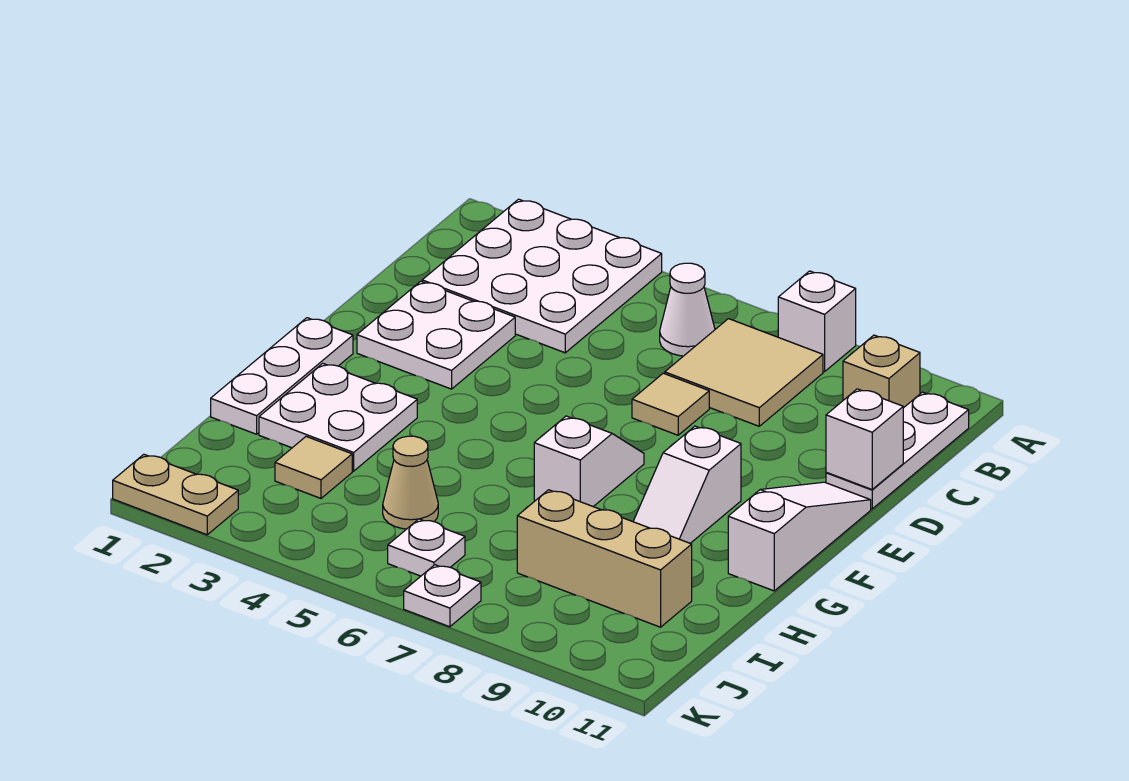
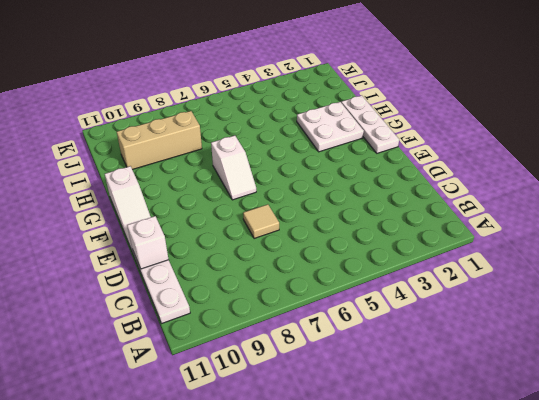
none -> white 3x3 plate [422,199,662,353]
none -> white 1x1 brick [778,271,856,372]
none -> white 1x1 cone [660,263,715,356]

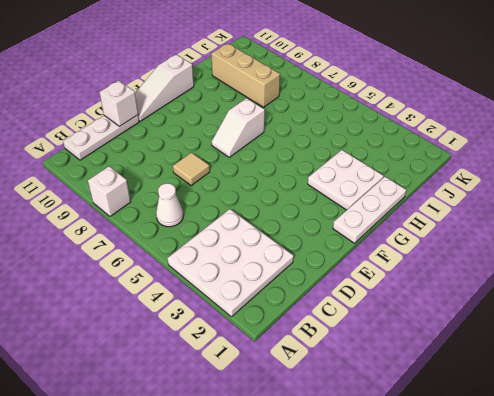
none -> tan 2x2 tile [665,319,823,426]
none -> tan 1x1 brick [843,335,920,408]
none -> white 2x2 plate [357,281,515,389]

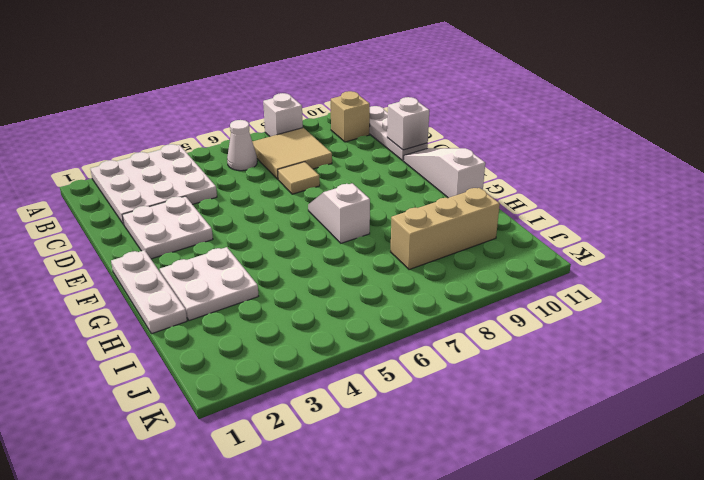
none -> white 1x2 slope [633,426,741,543]
none -> tan 1x1 tile [275,437,352,498]
none -> tan 1x1 cone [383,436,438,529]

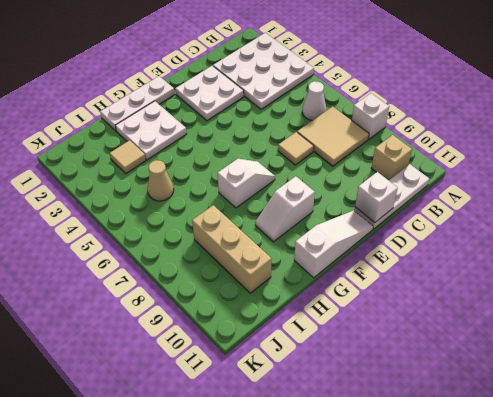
none -> white 1x1 plate [388,519,465,576]
none -> tan 1x2 plate [113,454,238,535]
none -> white 1x1 plate [404,565,481,627]

